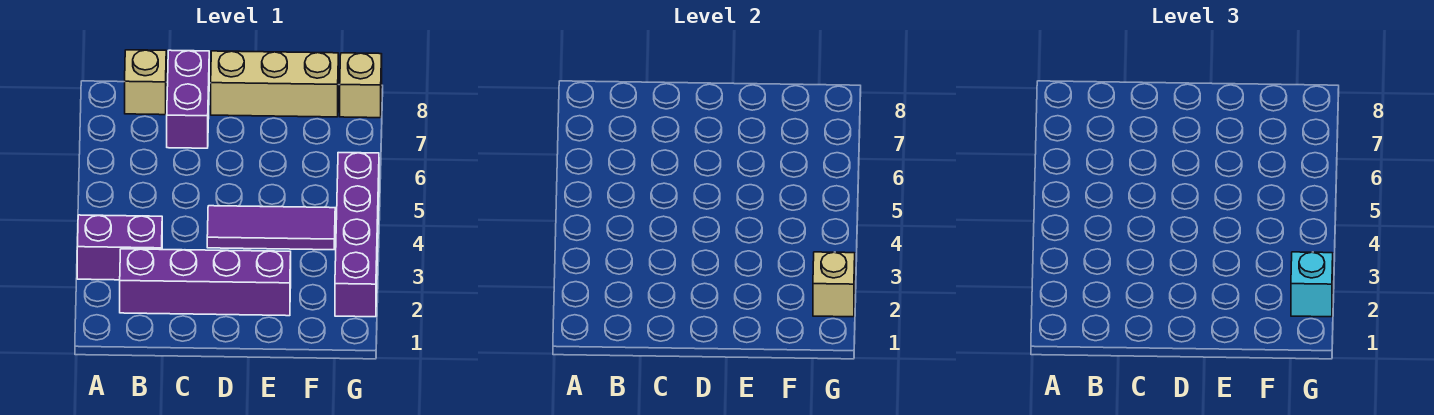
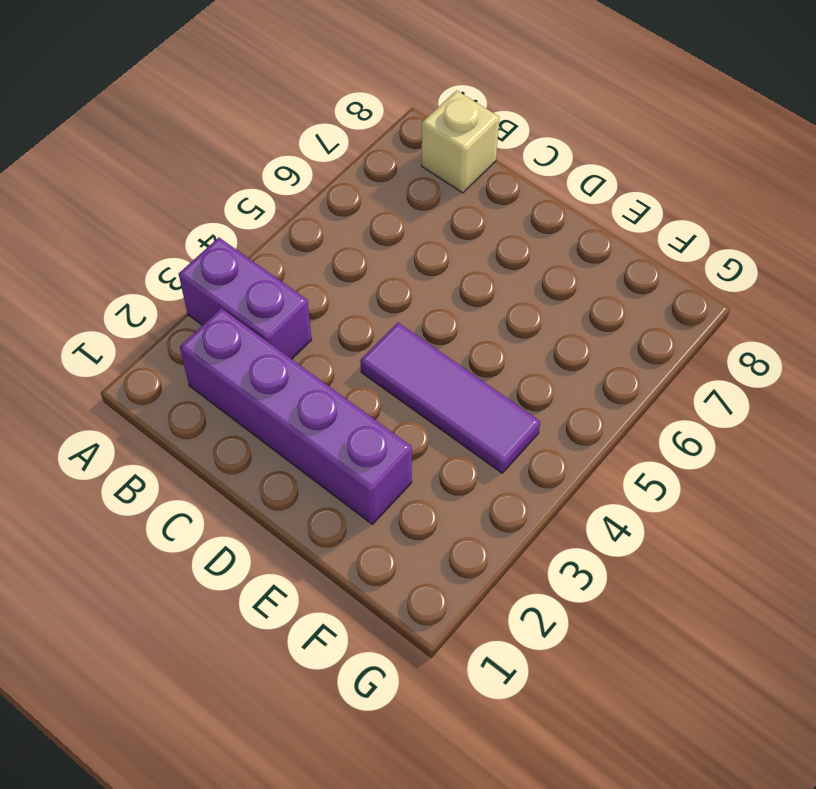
none -> purple 1x2 brick [167,50,209,148]
none -> tan 1x3 brick [211,51,338,117]

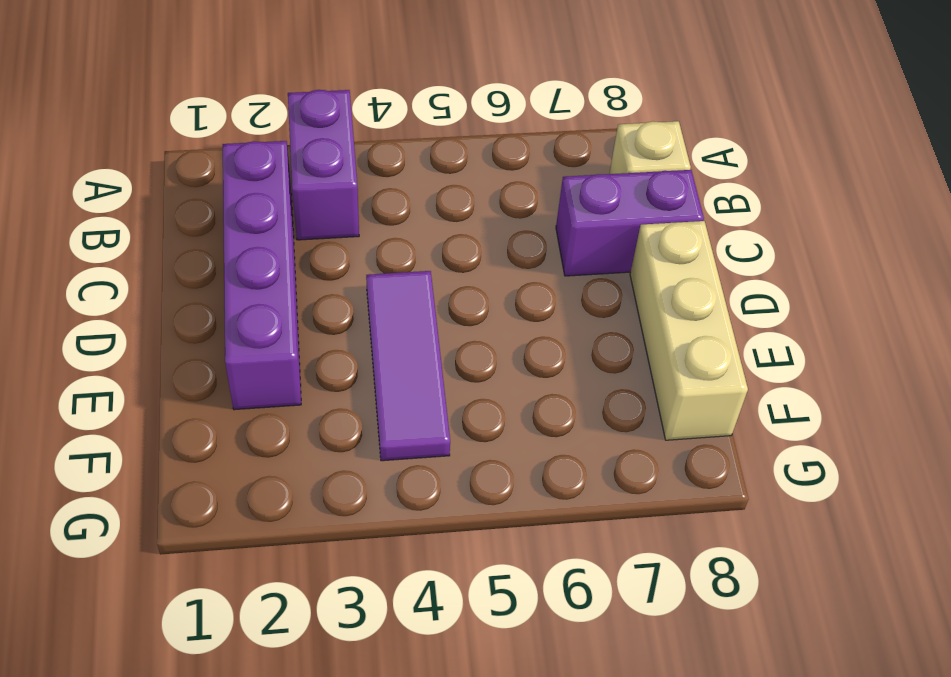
none -> purple 1x4 brick [335,153,379,317]
none -> tan 1x1 brick [340,53,382,118]

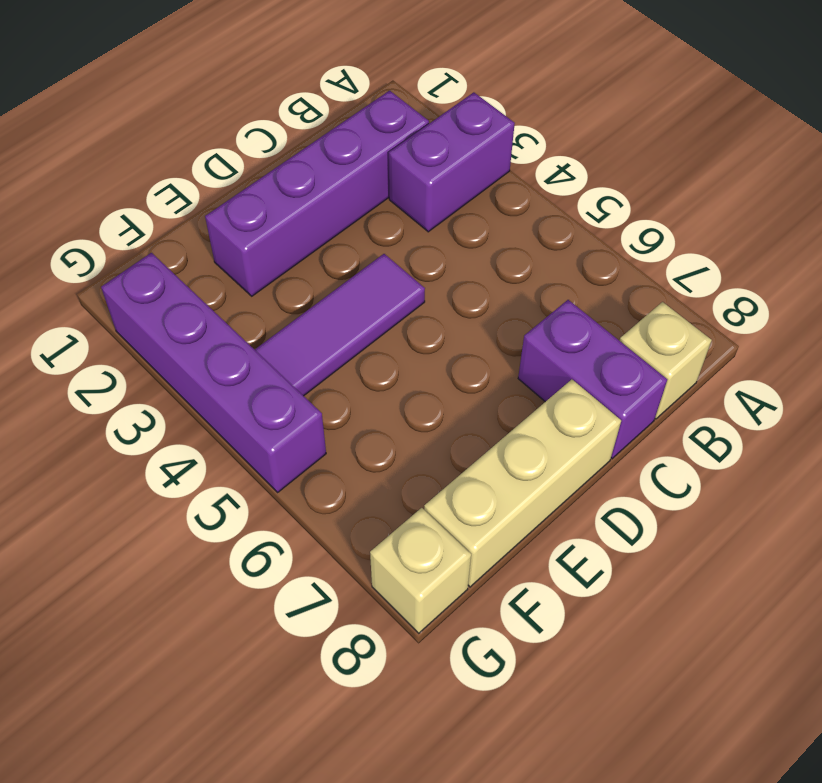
none -> tan 1x1 brick [813,252,855,317]
none -> cyan 1x1 brick [1291,252,1333,317]

